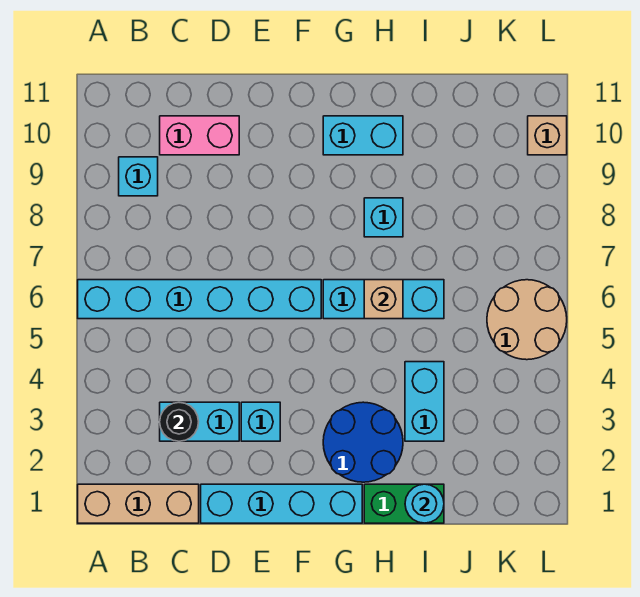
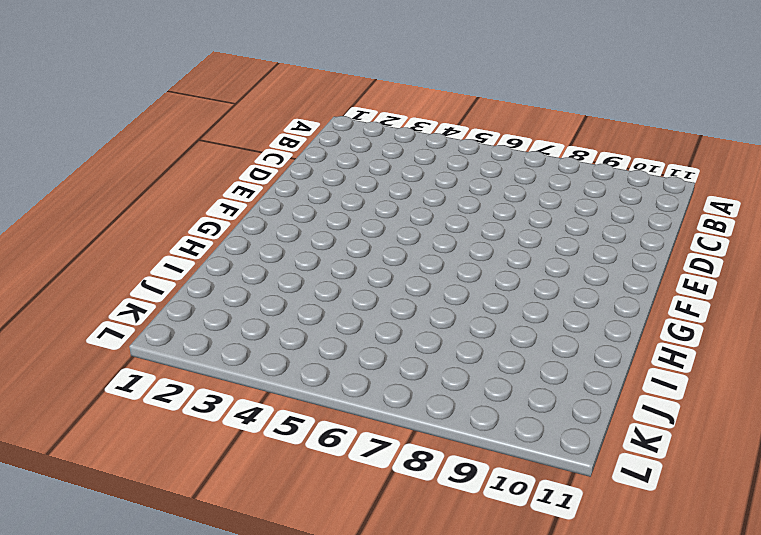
none -> tan 1x3 brick [78,484,199,523]
none -> cyan 1x6 brick [78,280,321,319]
none -> cyan 1x1 brick [119,157,158,196]

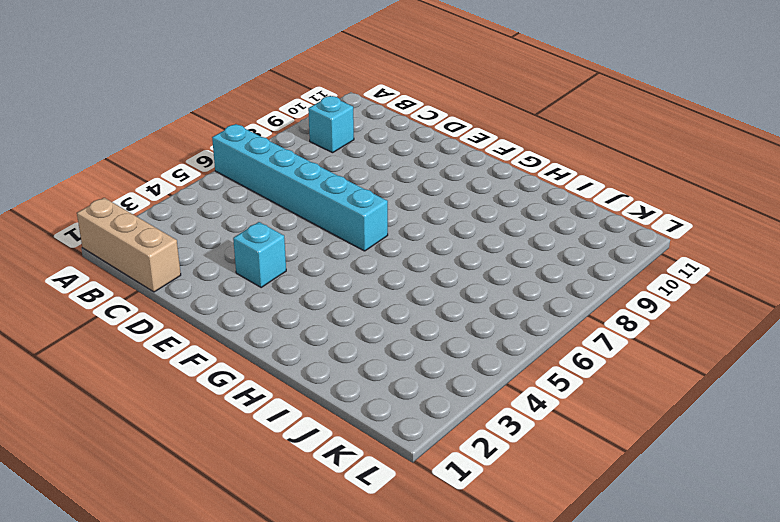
none -> cyan 1x2 brick [160,402,239,441]
none -> pink 1x2 brick [160,116,239,155]
none -> cyan 1x4 brick [201,484,362,523]

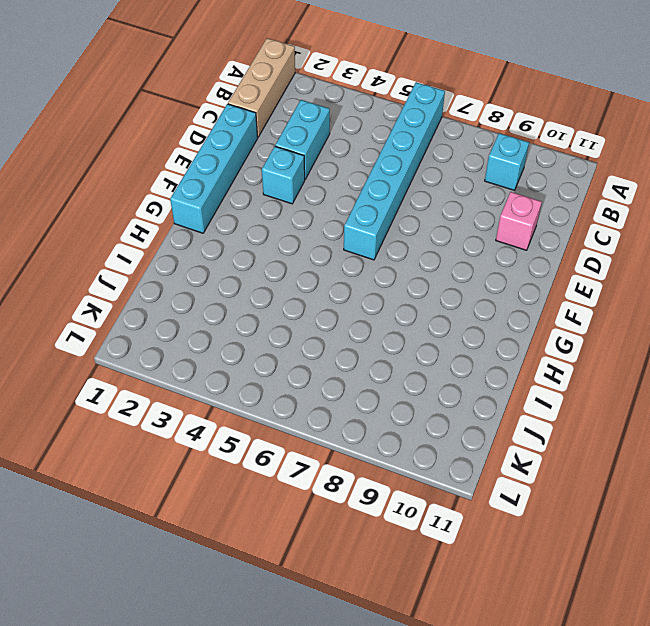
pink 1x1 brick [496,192,542,250] -> pink 1x2 brick [160,116,239,155]
none -> blue 2x2 round brick [323,402,403,482]
none -> cyan 1x3 brick [323,280,444,319]
none -> cyan 1x2 brick [323,116,403,155]

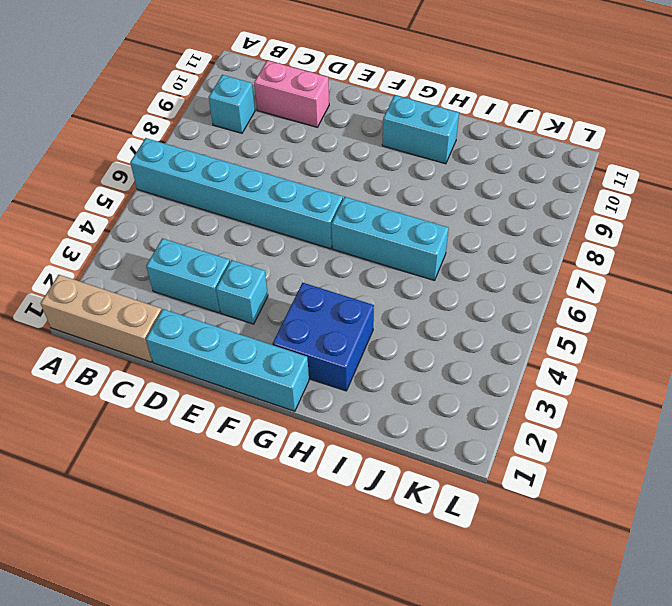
blue 2x2 brick [273,283,374,391] -> blue 2x2 round brick [323,402,403,482]
none -> green 1x2 brick [364,484,444,523]
none -> cyan 1x1 brick [364,198,403,237]
none -> cyan 1x2 brick [405,362,444,441]

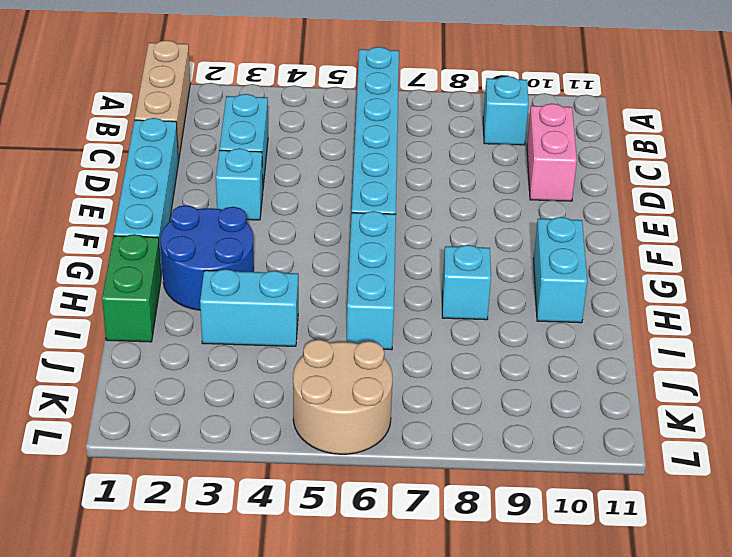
none -> tan 1x1 brick [528,116,567,155]
none -> black 1x1 round brick [160,402,199,441]
none -> tan 1x1 brick [364,280,403,319]

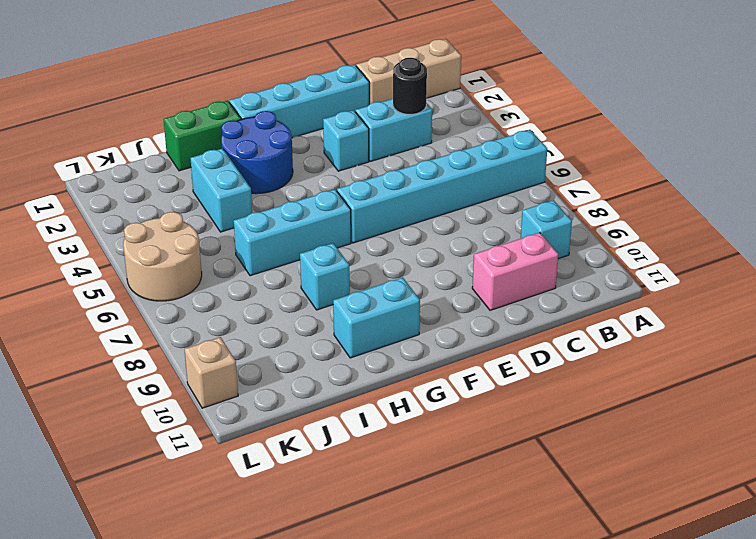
none -> tan 1x1 brick [364,280,403,319]
none -> cyan 1x1 round brick [405,484,444,523]

